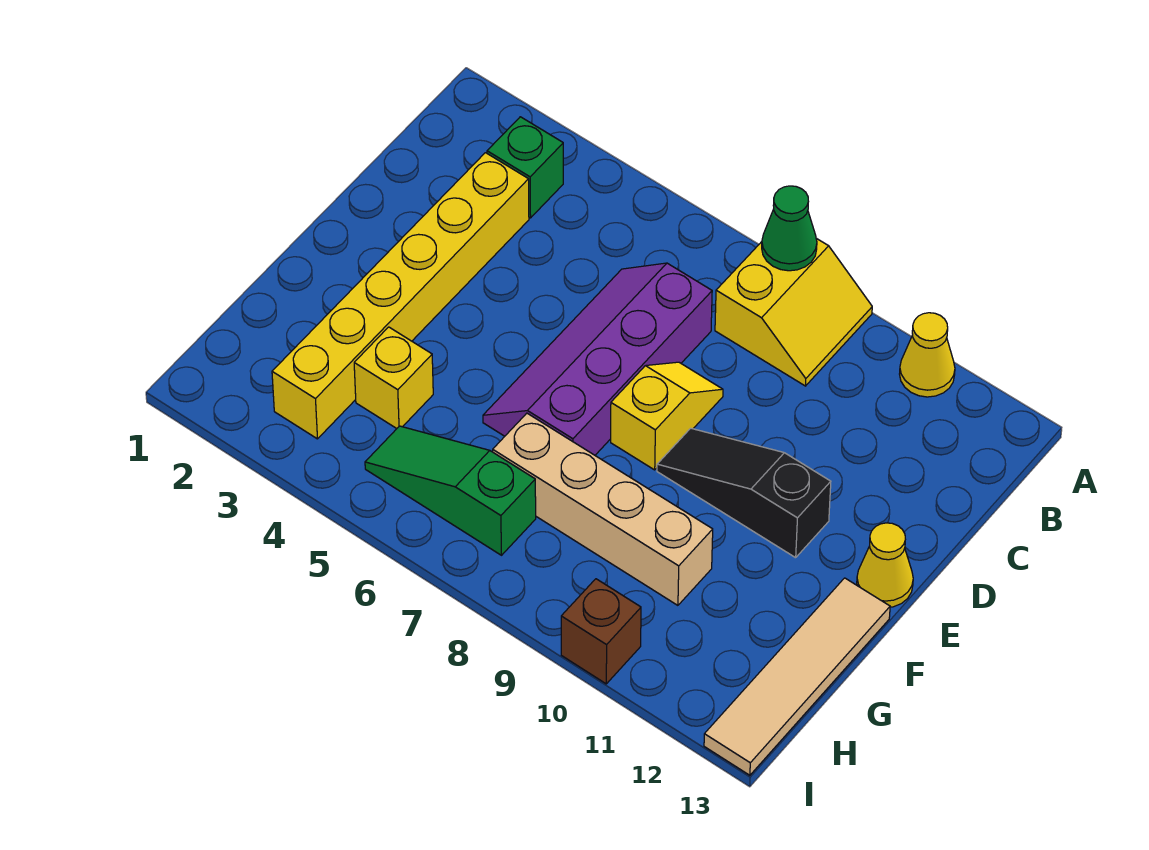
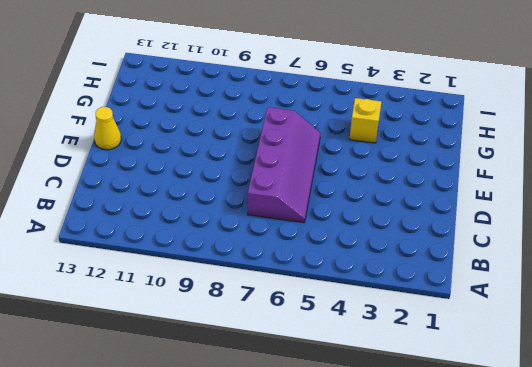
none -> yellow 2x2 slope [715,239,872,386]
none -> yellow 1x1 cone [900,313,955,397]
none -> green 1x1 brick [487,117,563,218]

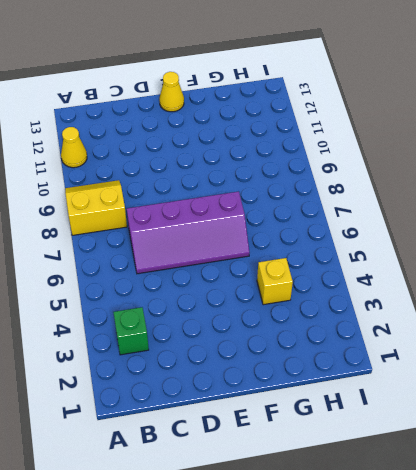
none -> yellow 1x6 brick [272,153,529,439]
none -> yellow 1x2 slope [611,362,723,470]
none -> black 1x3 slope [657,428,831,558]

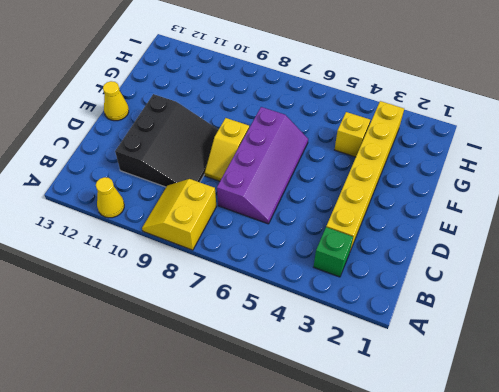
black 3x3 slope [115,94,219,187] -> black 1x3 slope [657,428,831,558]
none -> tan 1x4 tile [704,578,890,775]
none -> tan 1x4 brick [493,413,713,605]
none -> green 1x3 slope [365,426,536,555]

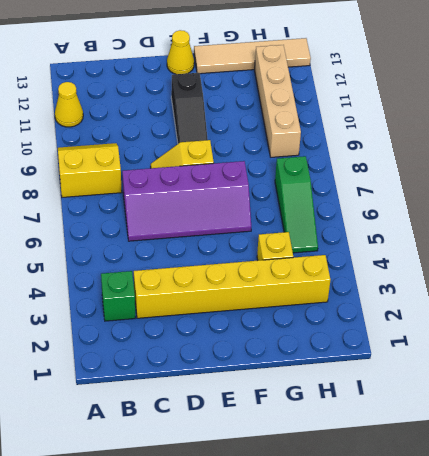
tan 1x4 brick [255,45,301,157] -> tan 1x4 brick moved to [493,413,713,605]
none -> brown 1x1 brick [561,579,641,684]
none -> green 1x1 cone [762,186,817,271]

